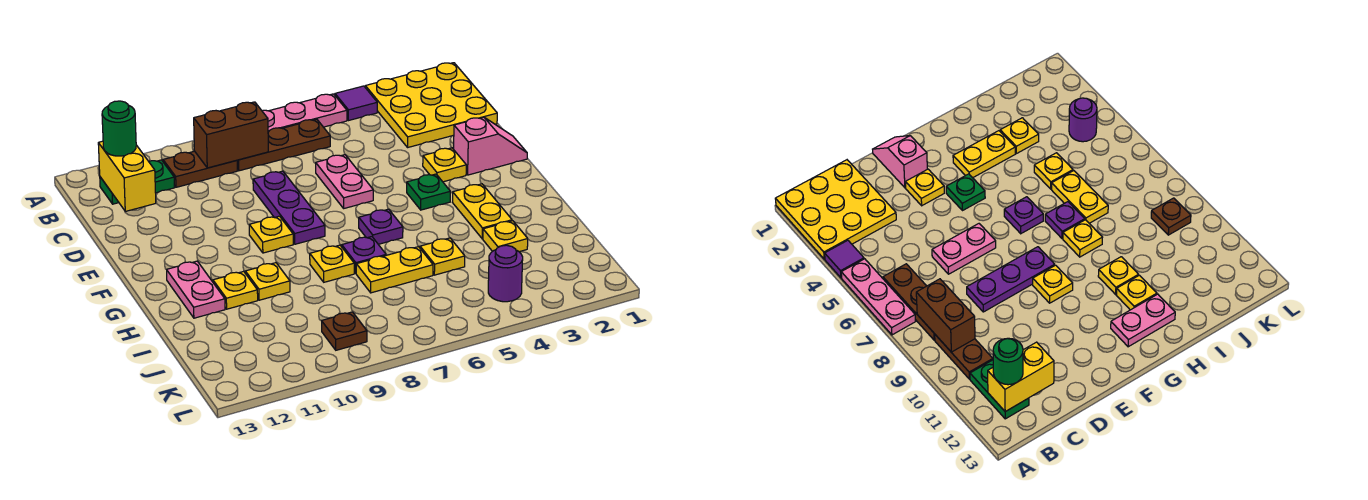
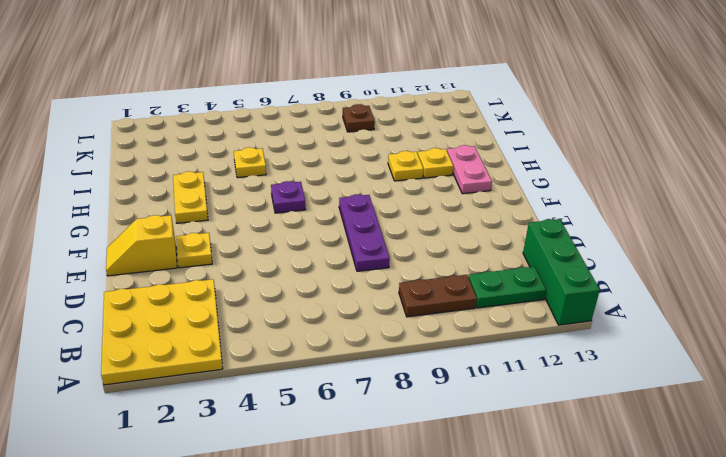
green 1x3 brick [523,219,600,325] -> none
yellow 1x2 slope [106,215,177,276] -> pink 1x2 slope [454,117,527,175]
none -> purple 1x1 tile [335,86,377,121]
none -> pink 1x3 plate [262,94,347,132]
none -> brown 1x3 plate [237,119,330,171]

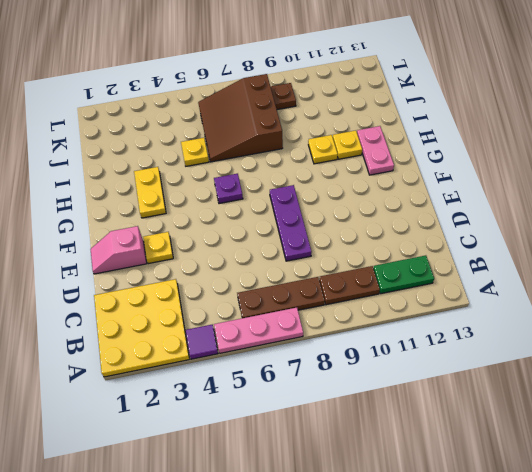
brown 3x3 slope [198,74,283,162] -> yellow 1x2 plate [356,247,433,293]
none -> pink 1x2 plate [316,155,373,208]
none -> green 1x1 plate [407,174,450,210]
none -> yellow 1x1 plate [249,216,293,253]

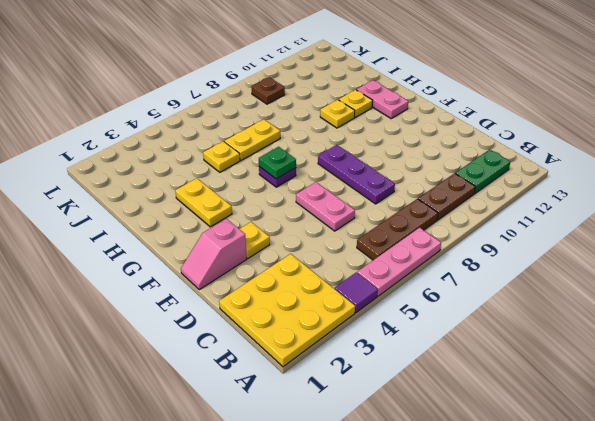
green 1x1 plate [259,147,296,179] -> green 1x1 plate moved to [407,174,450,210]
none -> yellow 1x1 plate [249,216,293,253]
none -> purple 1x1 plate [342,237,386,273]
none -> yellow 1x1 plate [310,245,354,282]

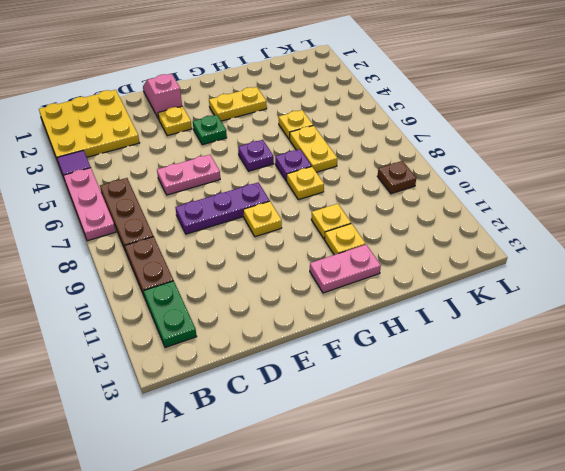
none -> yellow 1x1 plate [483,221,528,252]
none -> purple 1x1 round brick [488,245,523,302]
none -> brown 1x2 brick [194,102,268,168]

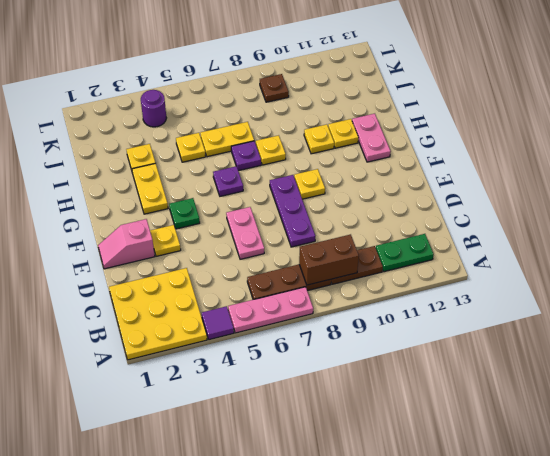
none -> yellow 1x2 brick [98,141,156,211]
none -> green 1x1 round brick [102,101,136,156]

